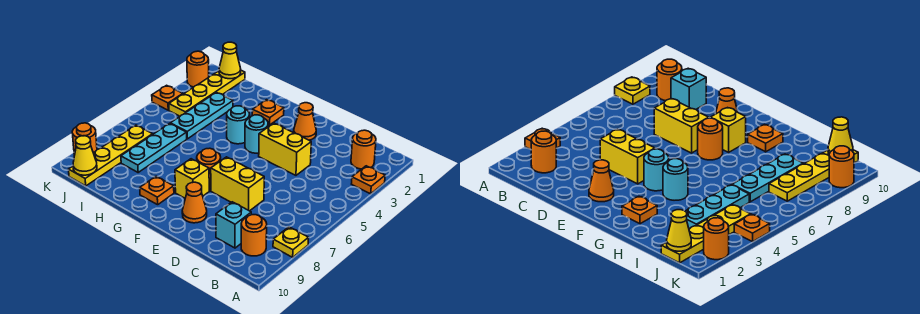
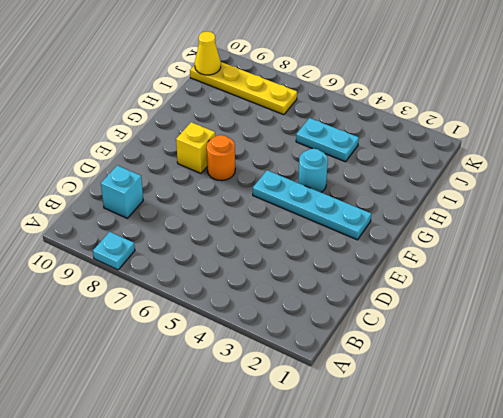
cyan 1x1 plate [93,232,135,270] -> yellow 1x1 plate [273,227,309,257]
cyan 1x4 plate [253,170,371,240] -> cyan 1x1 round brick [245,115,268,153]
cyan 1x2 plate [296,118,359,162] -> cyan 1x3 plate [170,92,233,139]
none -> orange 1x1 plate [352,166,385,194]
none -> orange 1x1 round brick [351,130,376,169]
none -> orange 1x1 round brick [241,215,267,256]

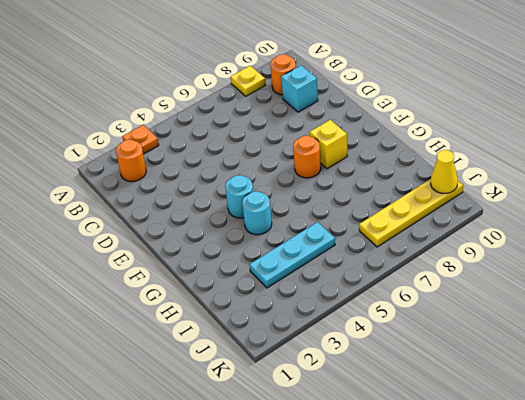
none -> yellow 1x2 brick [259,123,311,175]
none -> yellow 1x2 brick [211,157,264,211]
none -> orange 1x1 cone [294,103,316,140]

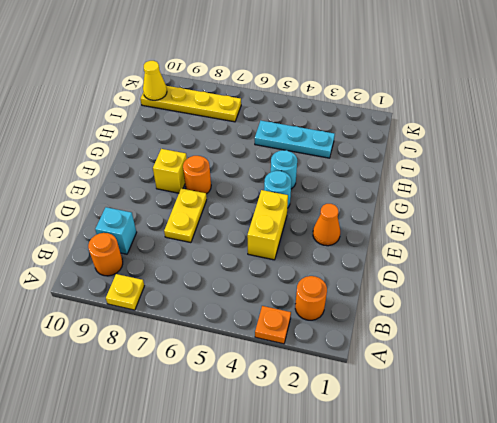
yellow 1x2 plate [164,188,207,243] -> yellow 1x2 brick [211,157,264,211]
none -> orange 1x1 cone [182,182,207,223]
none -> orange 1x1 plate [252,100,284,125]
none -> orange 1x1 plate [140,176,174,205]

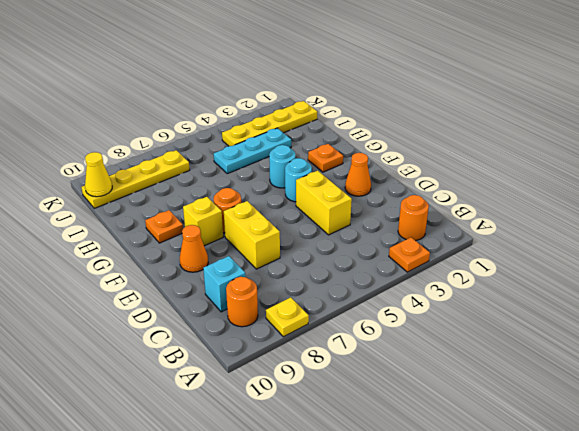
none -> cyan 1x3 plate [121,123,187,172]
none -> orange 1x1 round brick [187,51,209,87]
none -> orange 1x1 plate [152,85,183,110]

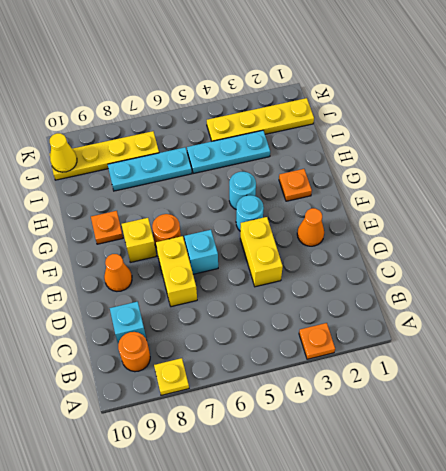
cyan 1x1 brick [184,230,218,274] -> none
none -> orange 1x1 round brick [351,130,376,169]
none -> orange 1x1 round brick [187,51,209,87]
none -> orange 1x1 plate [152,85,183,110]

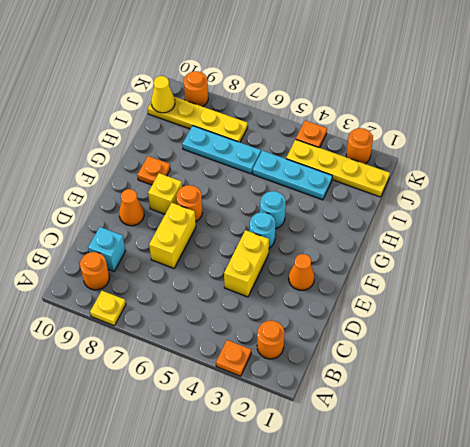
none -> orange 1x1 plate [252,100,284,125]
none -> yellow 1x1 cone [219,42,241,79]

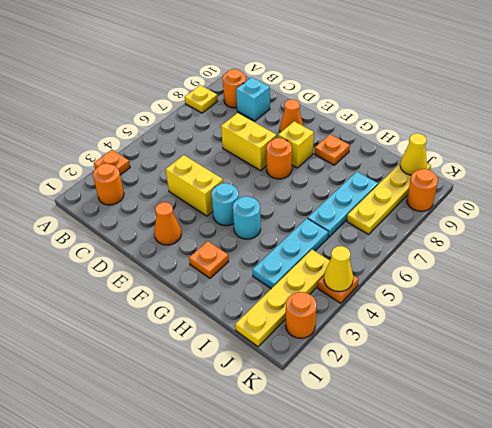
yellow 1x1 cone [324,246,353,292] -> yellow 1x1 cone moved to [219,42,241,79]

